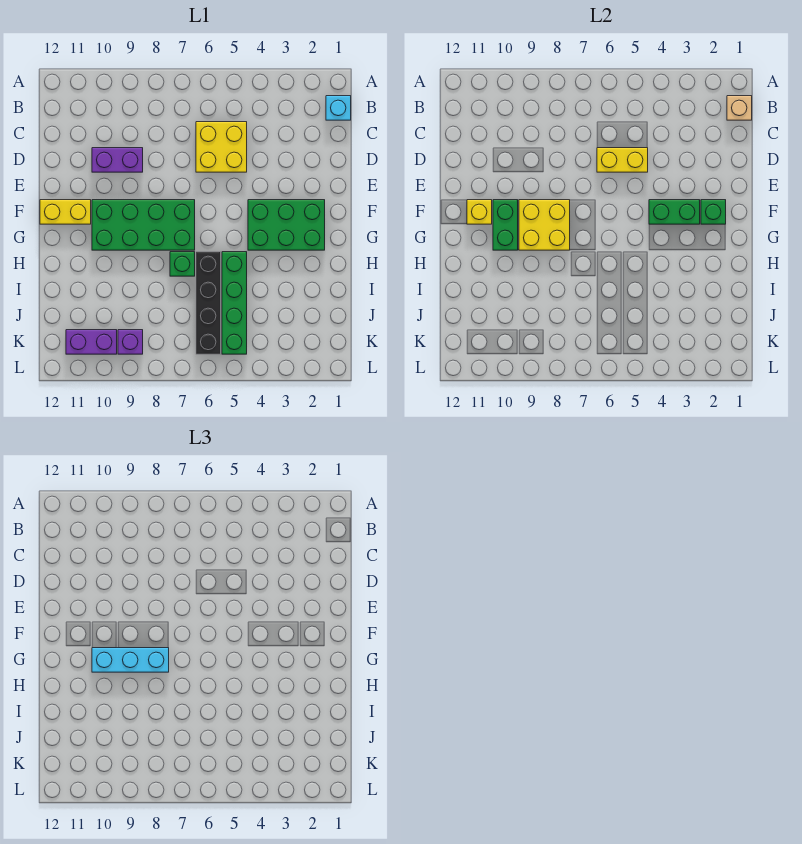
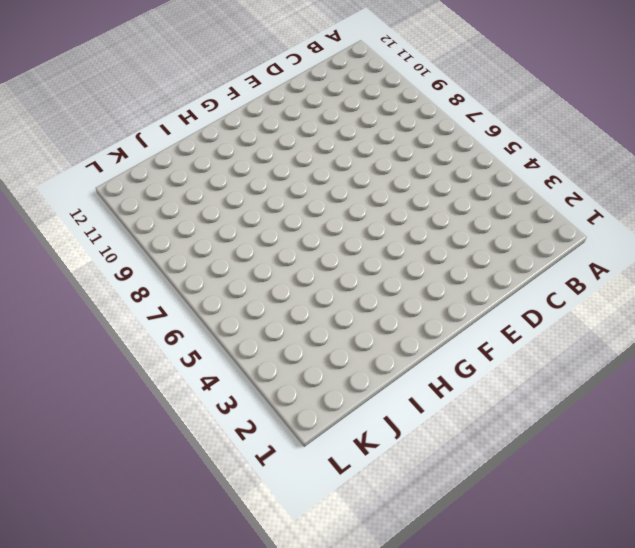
none -> cyan 1x1 brick [326,96,351,120]
none -> yellow 2x2 brick [196,122,247,172]
none -> purple 1x2 brick [92,148,143,172]

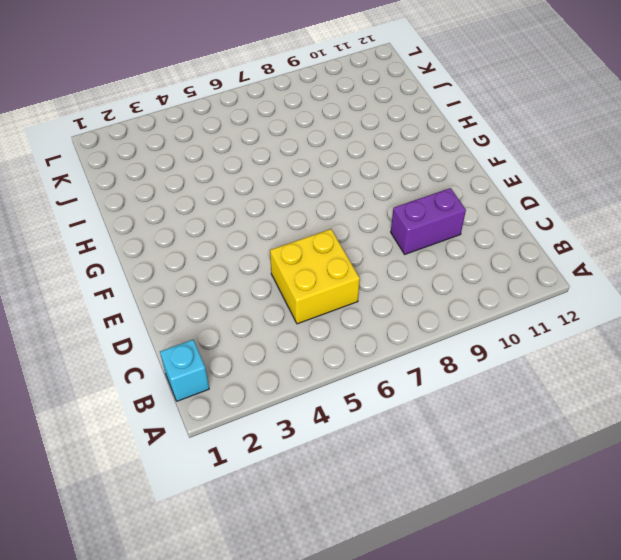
none -> green 2x3 brick [248,200,325,250]
none -> green 2x4 brick [92,200,195,250]
none -> yellow 1x2 brick [40,200,91,224]

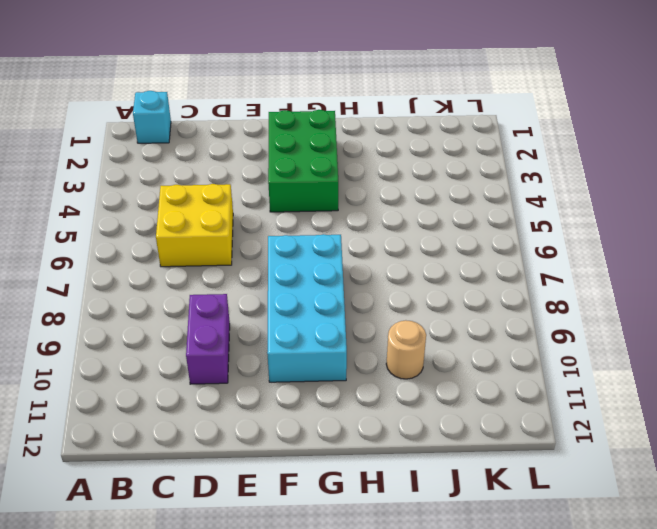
cyan 2x4 brick [267,234,347,382] -> green 2x4 brick [92,200,195,250]
tan 1x1 round brick [386,320,426,379] -> none
none -> yellow 1x2 brick [40,200,91,224]
none -> green 1x4 brick [222,252,247,354]
none -> black 1x4 brick [196,252,221,354]

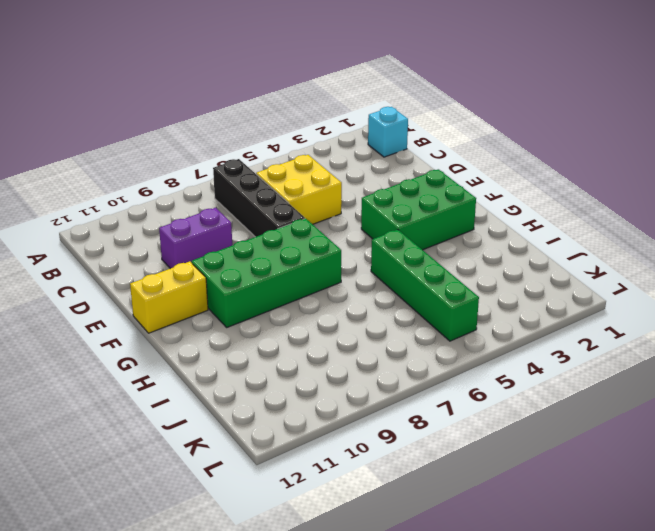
black 1x4 brick [213,159,305,237] -> black 1x4 brick moved to [196,252,221,354]
none -> green 1x1 brick [170,252,195,276]
none -> purple 1x1 brick [118,330,143,354]
none -> purple 1x2 brick [66,330,117,354]

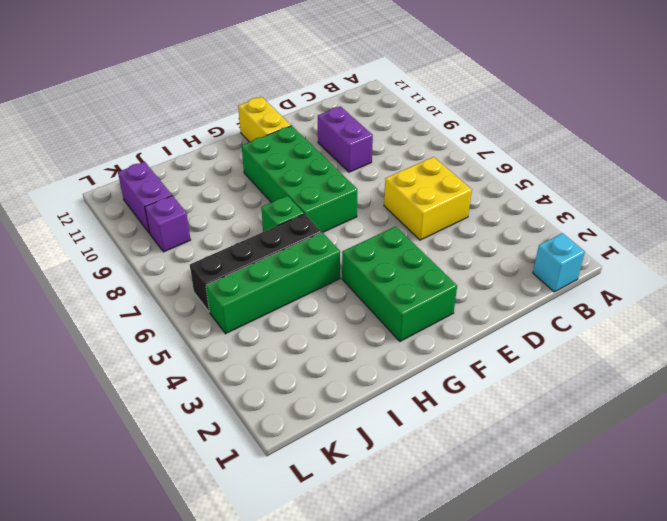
none -> tan 1x1 brick [727,96,752,120]
none -> yellow 1x2 brick [597,148,648,172]
none -> green 1x1 brick [701,200,726,224]

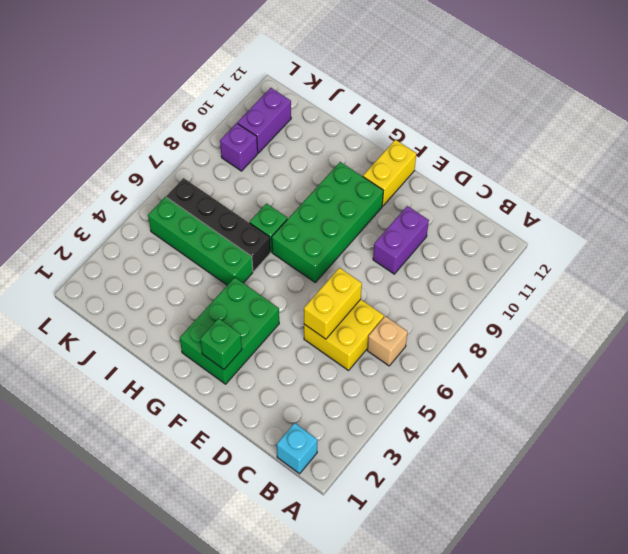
tan 1x1 brick [367,316,408,366] -> tan 1x1 brick moved to [727,96,752,120]
none -> green 1x2 brick [649,200,700,224]
none -> yellow 2x2 brick [519,200,570,250]
none -> green 1x2 brick [493,200,518,250]

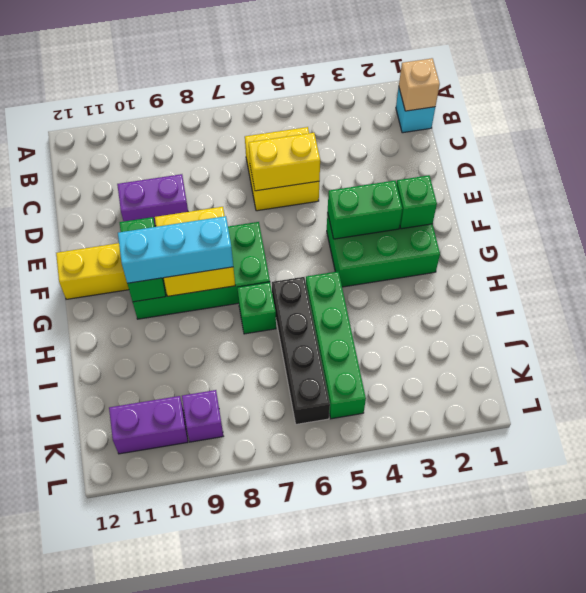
none -> yellow 1x1 brick [467,200,492,224]

